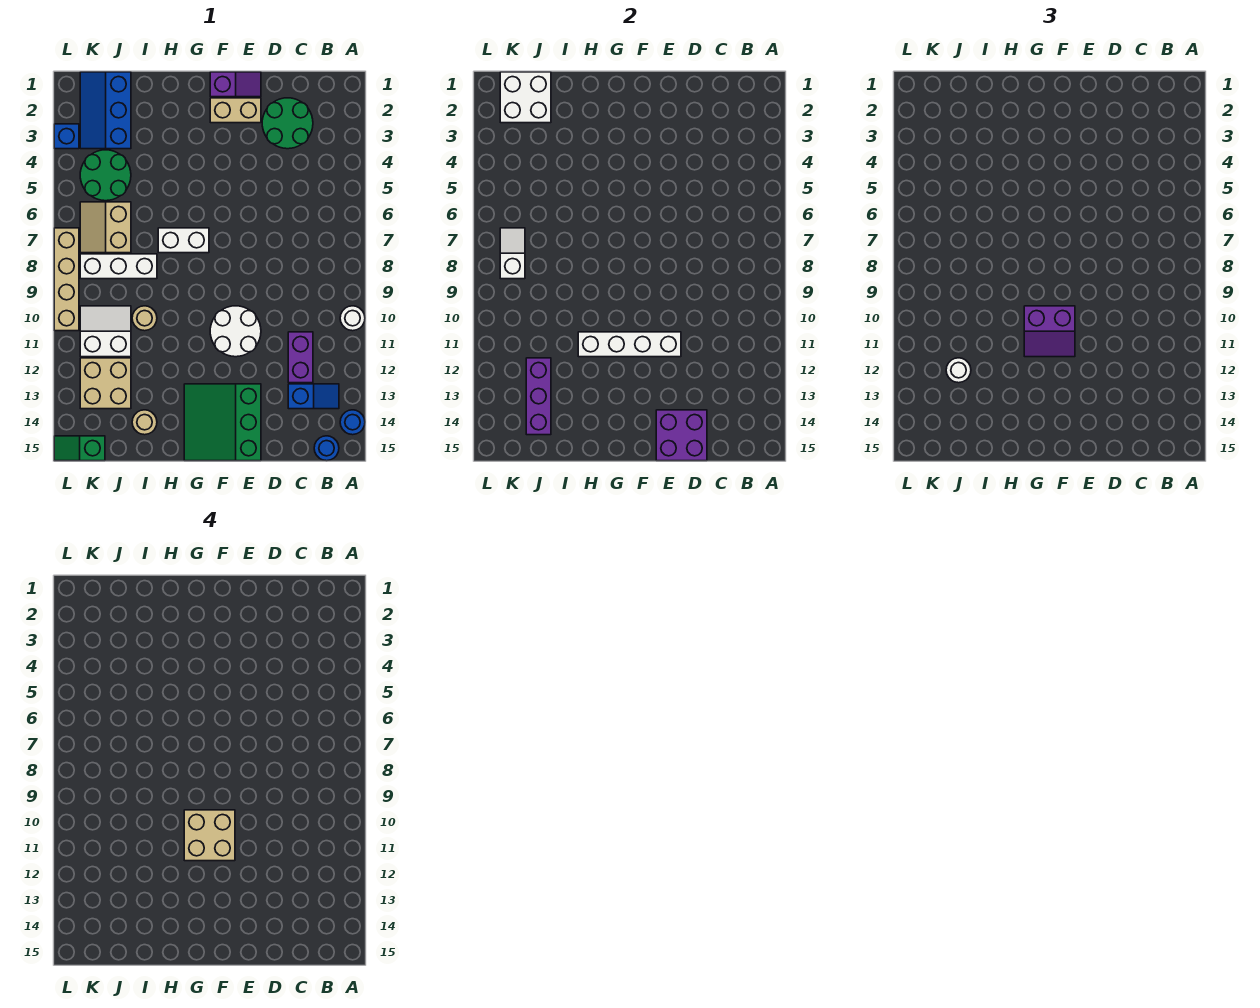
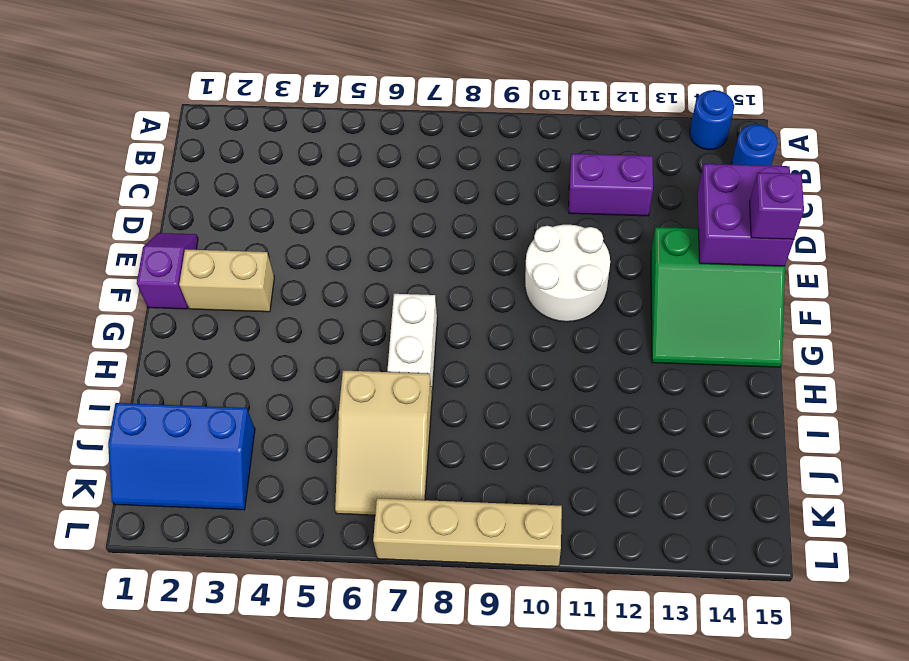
purple 1x1 brick [749,173,804,239] -> none
tan 1x2 brick [179,249,274,312] -> tan 1x2 brick turned to [210,98,261,123]
tan 2x3 slope [335,371,432,515] -> tan 2x2 slope [80,202,131,253]
none -> white 1x1 round brick [340,306,365,331]
none -> blue 1x2 slope [288,384,339,409]
none -> green 2x2 round brick [262,98,313,149]
none -> white 1x3 brick [80,254,157,279]

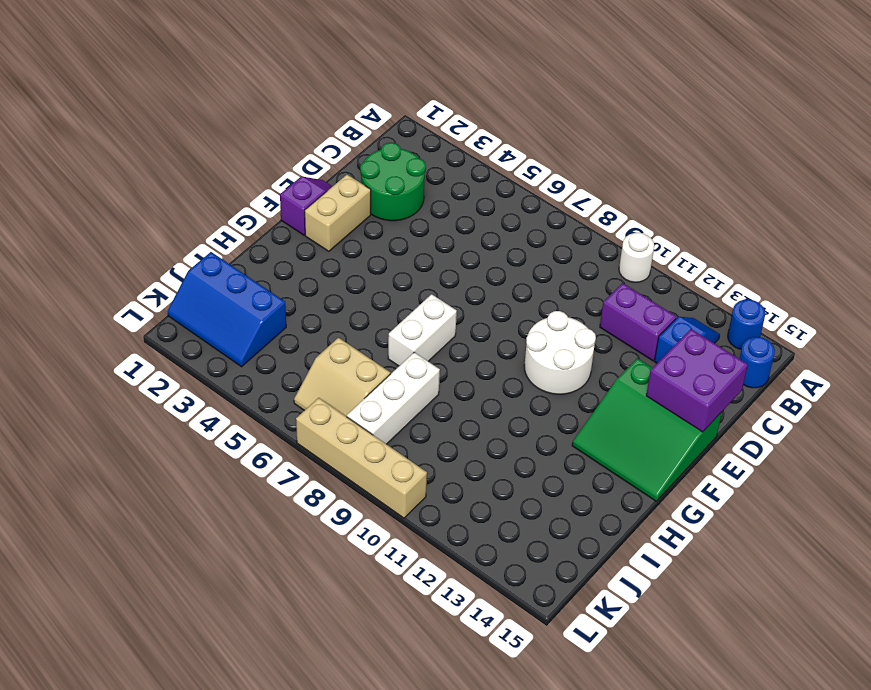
none -> tan 1x1 round brick [132,306,157,331]
none -> tan 1x1 round brick [132,410,157,435]
none -> green 2x2 round brick [80,150,131,201]
none -> white 2x2 slope [80,306,131,357]

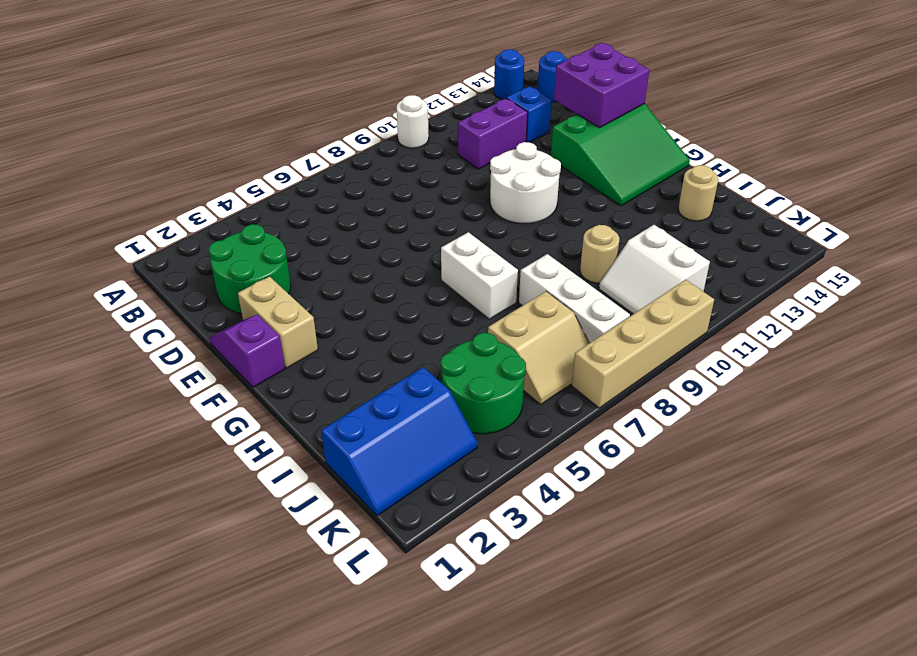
none -> tan 2x2 brick [80,358,131,409]
none -> green 1x2 slope [54,436,105,461]
none -> blue 1x1 brick [54,124,79,149]
none -> white 1x4 brick [578,332,681,357]

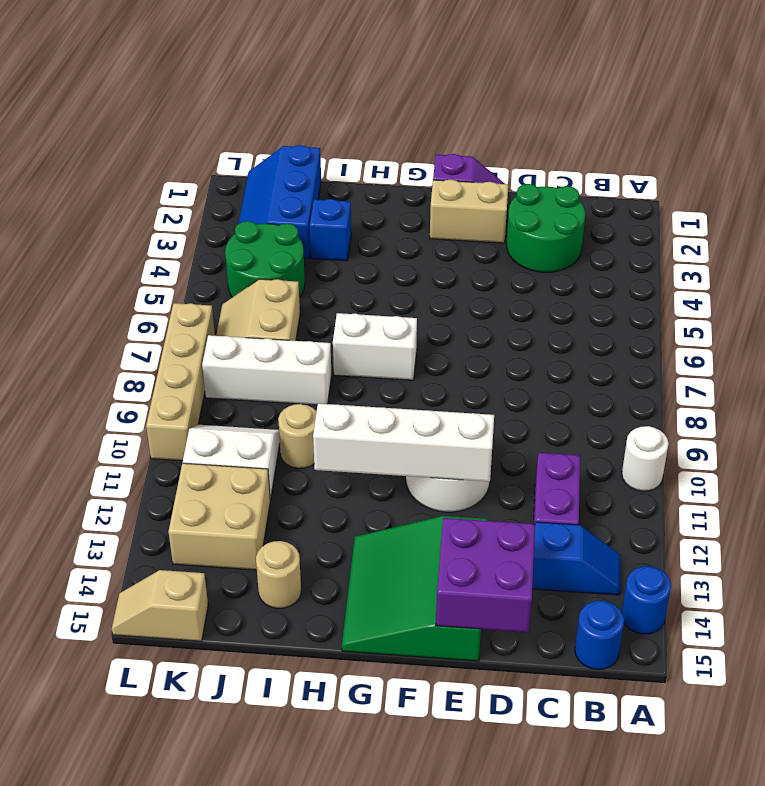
blue 1x1 brick [310,199,351,261] -> blue 1x1 brick moved to [54,124,79,149]
tan 1x2 slope [112,570,208,641] -> green 1x2 slope [54,436,105,461]
none -> white 2x2 brick [500,72,551,123]
none -> purple 1x3 brick [526,358,551,435]
none -> white 1x2 slope [500,228,525,279]
none -> purple 2x2 slope [1024,306,1075,357]

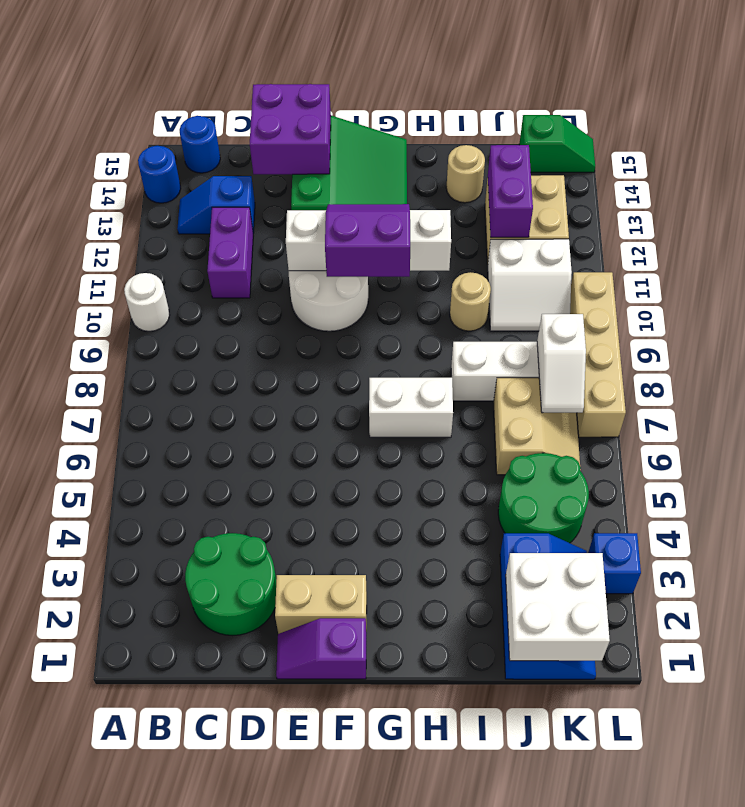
purple 1x2 brick [488,145,533,237] -> purple 1x3 brick [526,358,551,435]
none -> white 1x1 round brick [946,358,971,383]
none -> tan 2x2 brick [184,810,235,861]

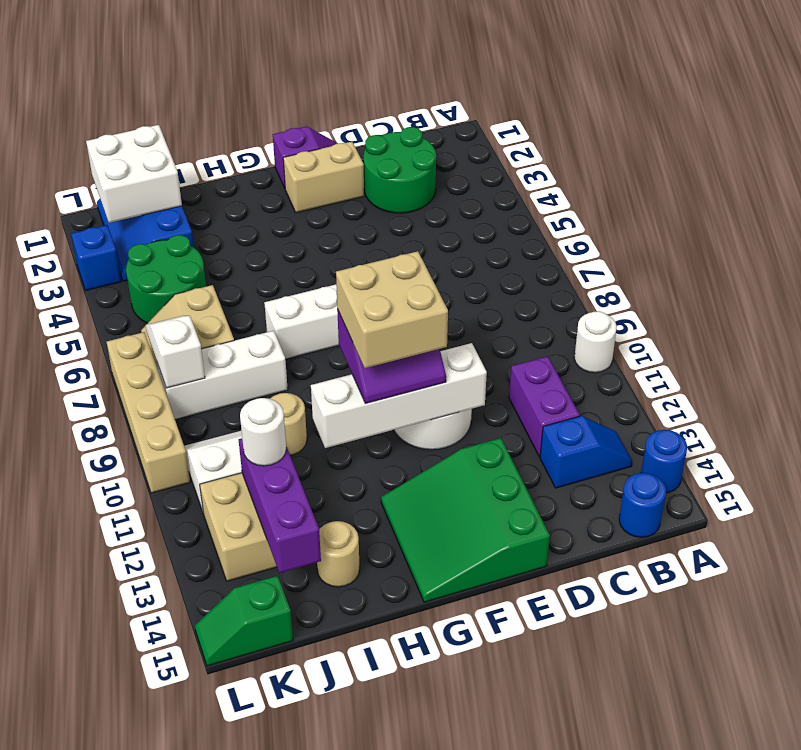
none -> purple 2x2 brick [656,410,707,461]

